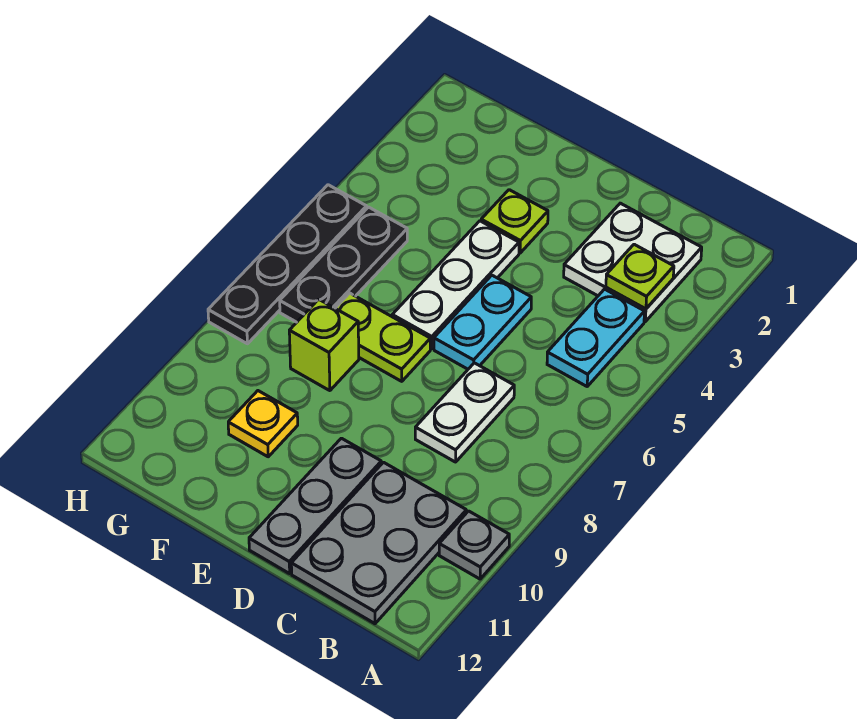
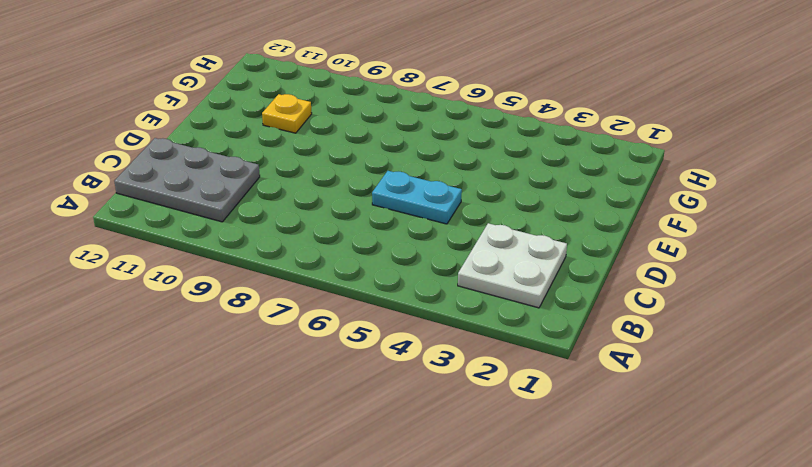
none -> grey 1x1 plate [439,511,509,579]
none -> cyan 1x2 plate [547,289,645,386]
none -> white 1x2 plate [415,363,514,462]

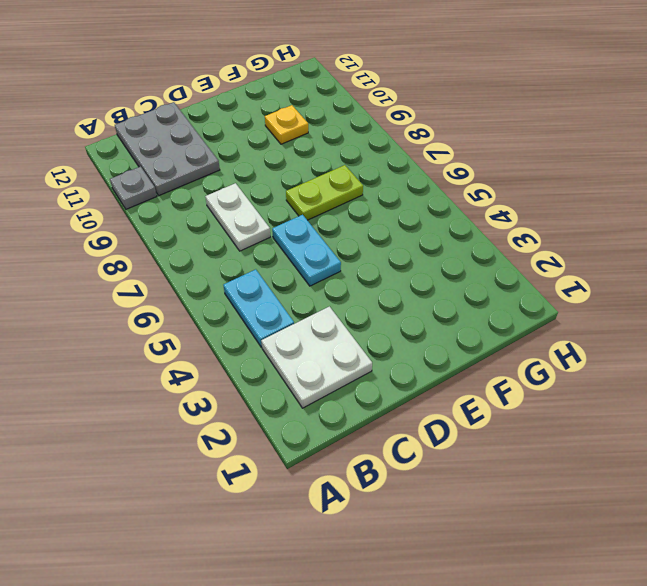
none -> grey 1x3 plate [249,438,381,574]
none -> lime 1x1 plate [481,190,548,253]
none -> white 1x3 plate [392,221,519,349]

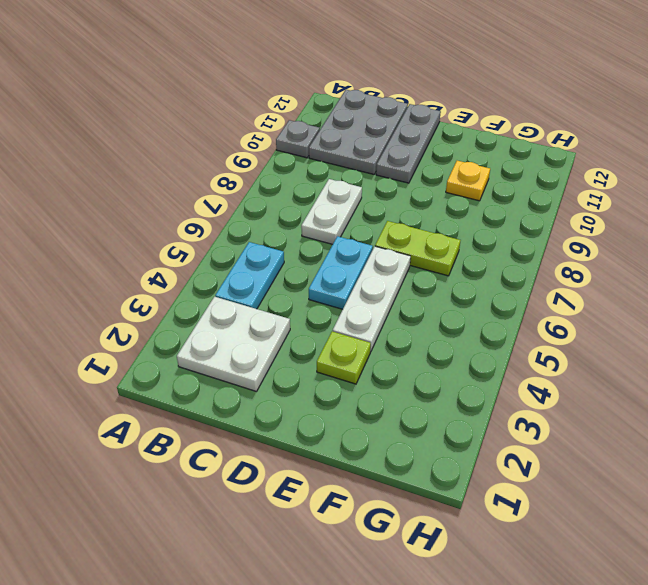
none -> lime 1x1 brick [289,299,359,391]
none -> black 1x3 plate [280,207,407,322]
none -> black 1x4 plate [208,185,367,344]

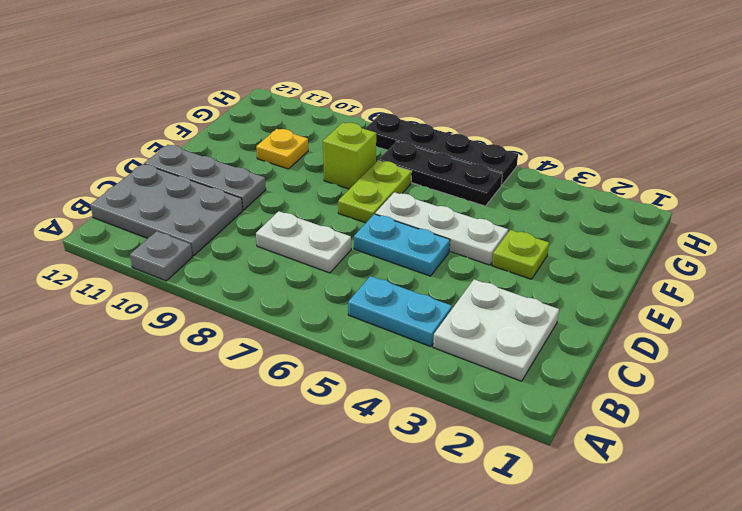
none -> lime 1x1 plate [606,244,674,309]

